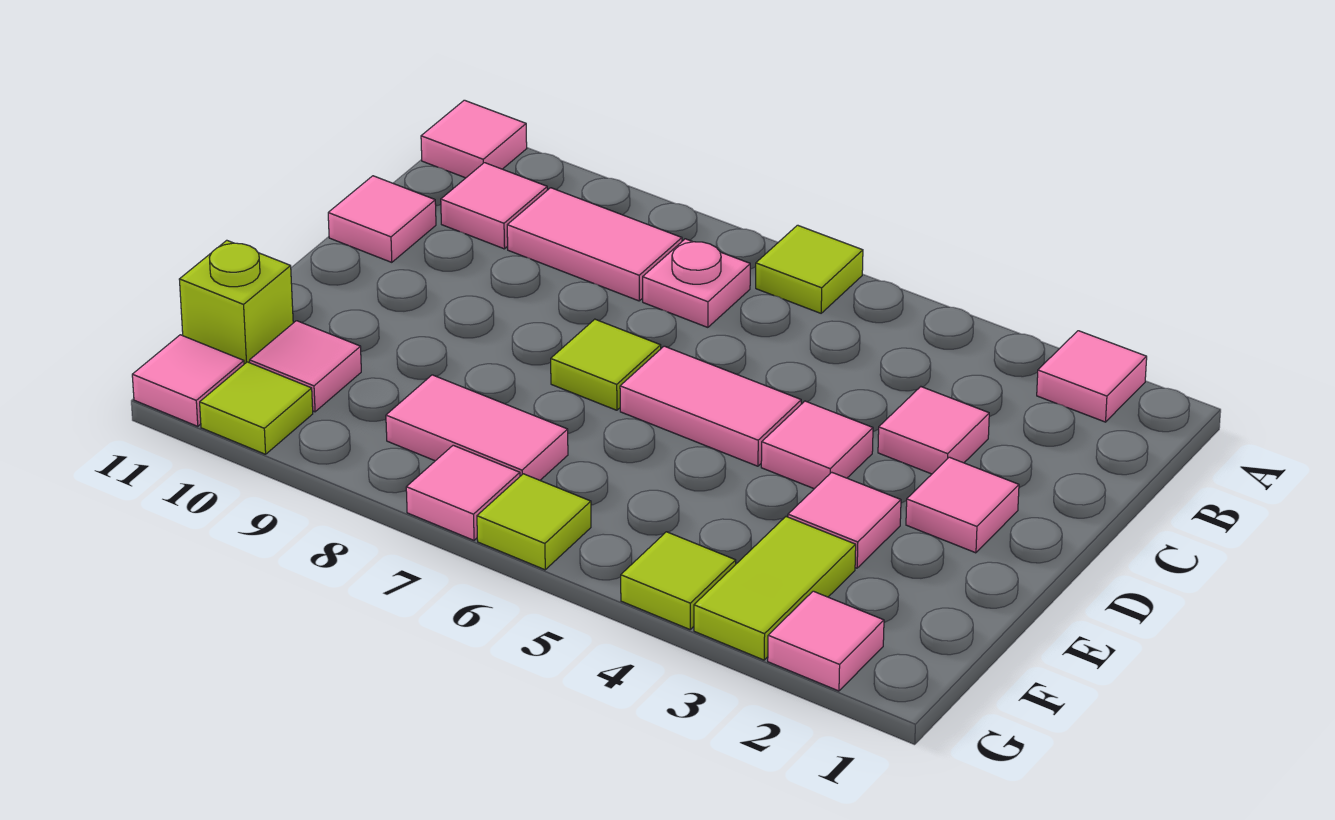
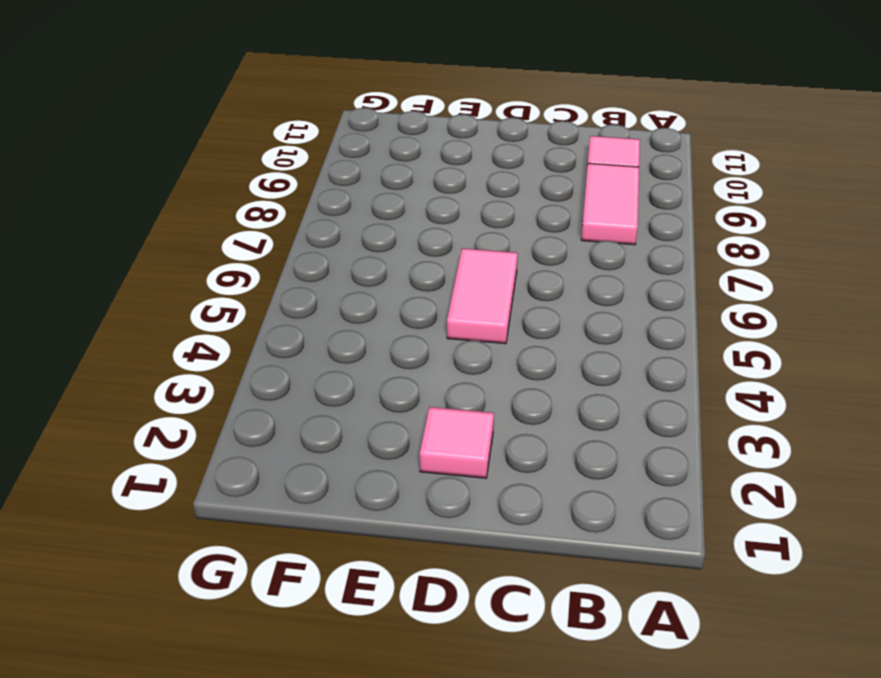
none -> pink 1x1 tile [1037,331,1147,422]
none -> lime 1x1 tile [756,225,863,313]
none -> pink 1x1 tile [421,100,527,178]

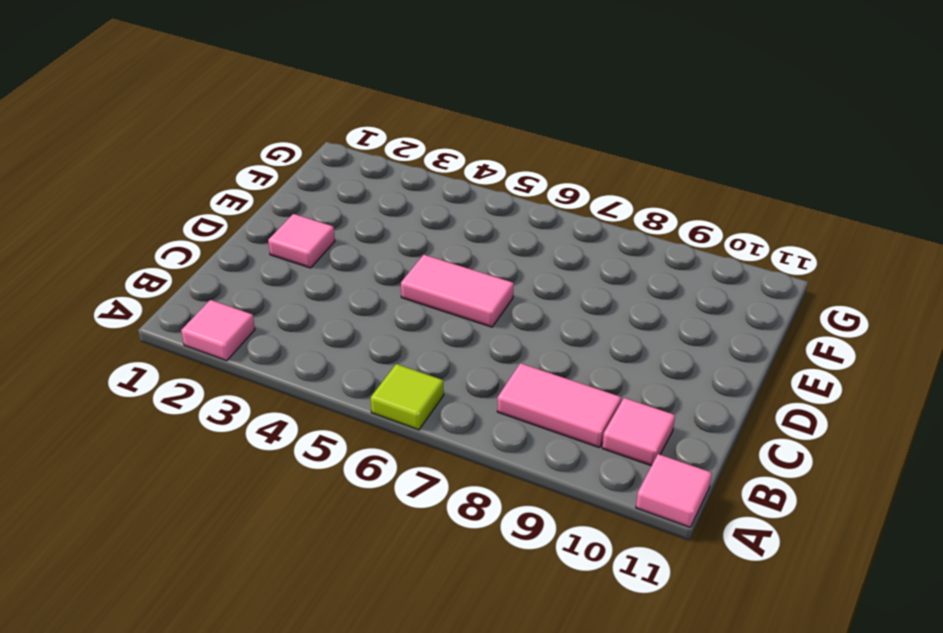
none -> pink 1x1 plate [643,239,750,327]
none -> pink 1x1 tile [878,387,989,474]
none -> pink 1x1 tile [328,176,436,262]

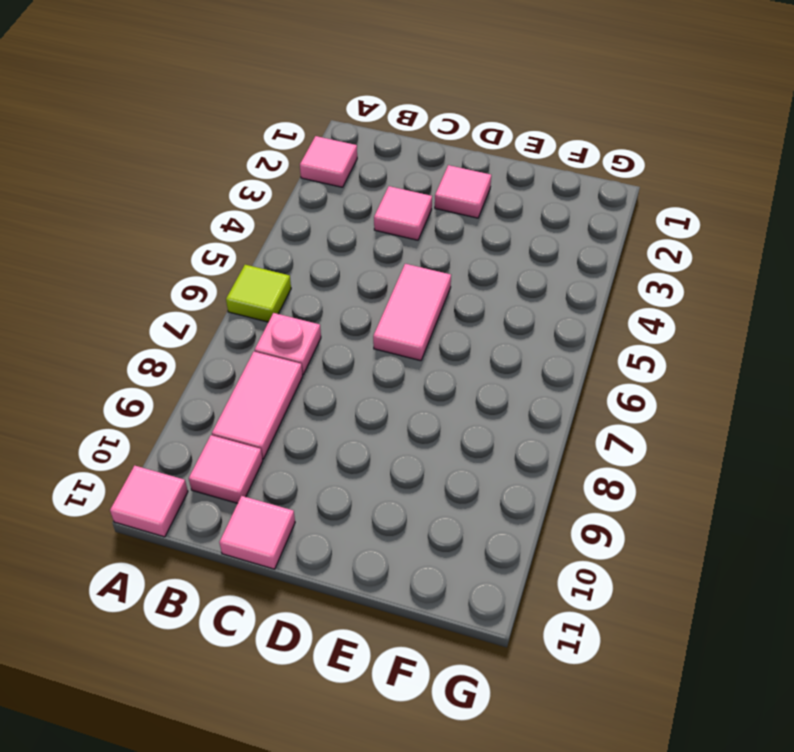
none -> pink 1x1 tile [761,401,873,489]
none -> lime 1x1 tile [551,319,661,410]
none -> pink 1x1 tile [788,472,901,568]

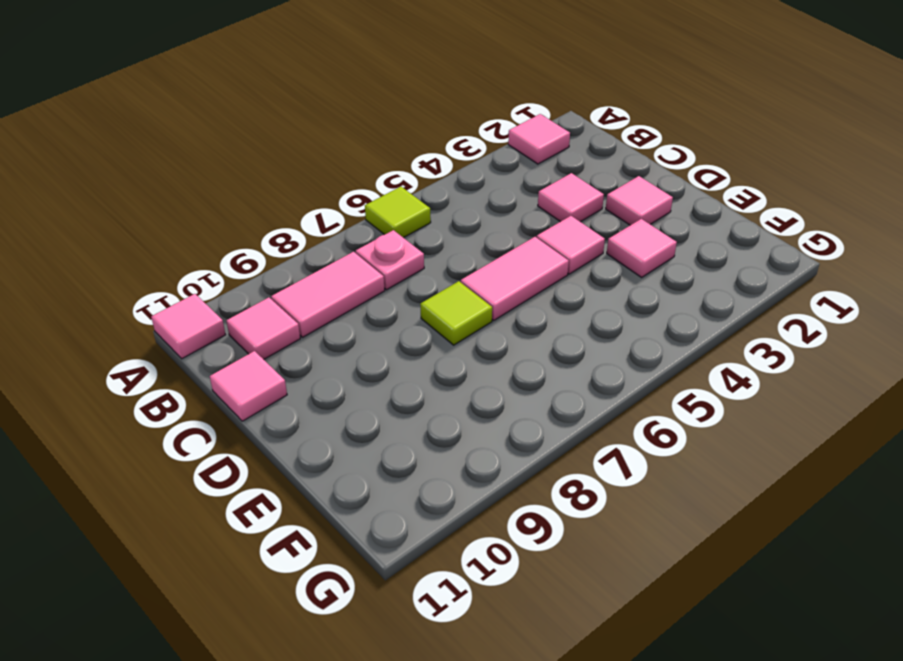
none -> lime 1x2 tile [694,517,856,660]
none -> pink 1x2 tile [386,375,568,480]
none -> pink 1x1 tile [250,321,361,412]

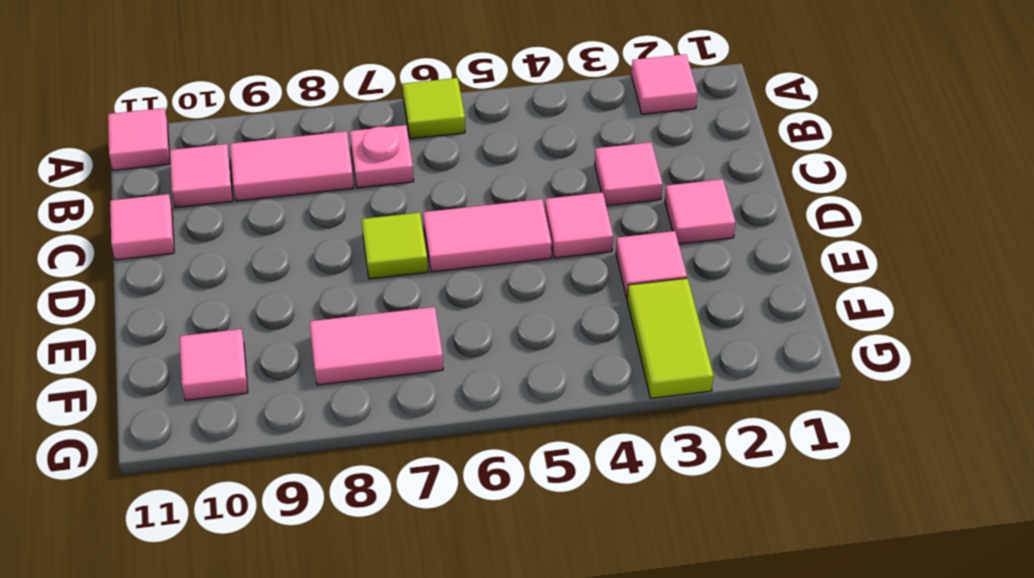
none -> lime 1x1 brick [179,240,293,364]
none -> pink 1x1 tile [768,591,884,691]
none -> lime 1x1 tile [621,532,736,629]

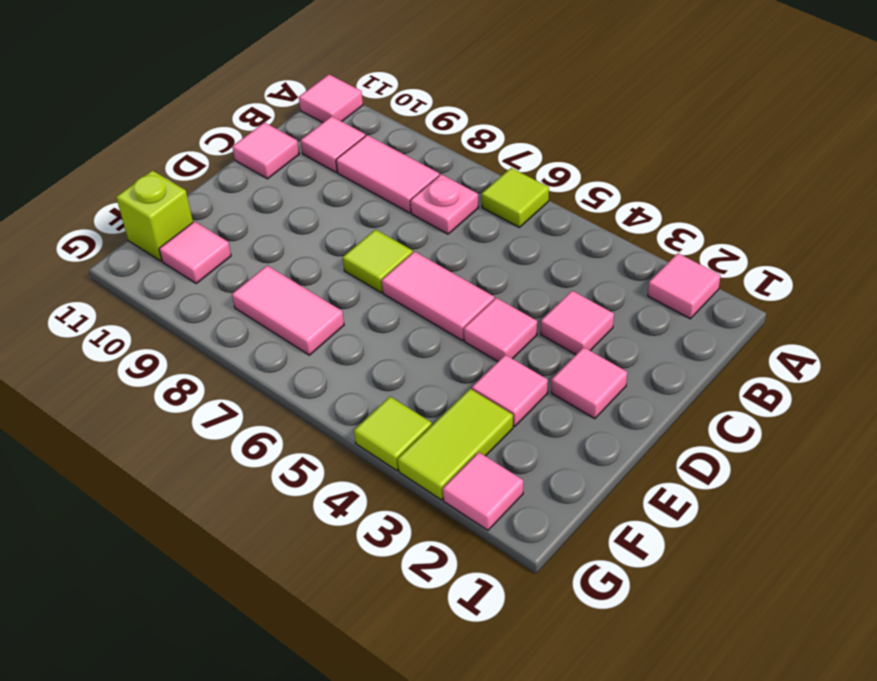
none -> lime 1x1 tile [477,474,591,570]
none -> pink 1x1 tile [406,445,520,540]
none -> lime 1x1 tile [200,362,313,454]

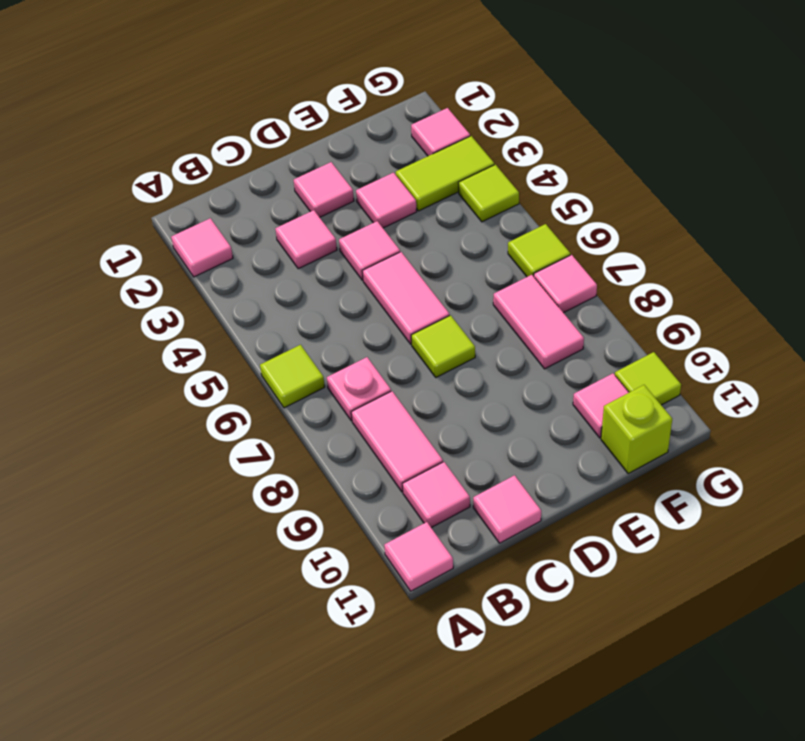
none -> pink 1x1 tile [132,335,244,426]

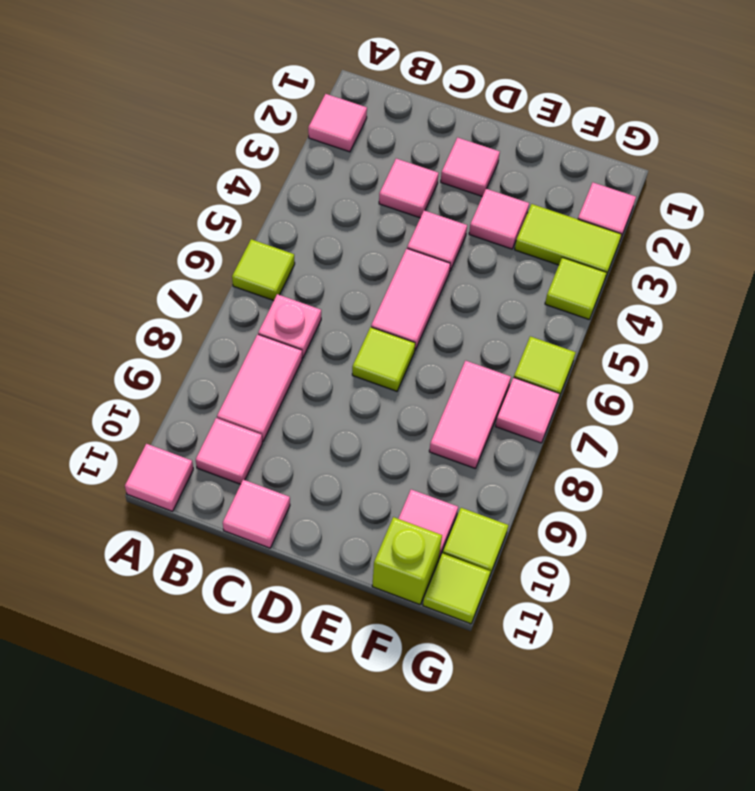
lime 1x1 tile [423,553,490,624] -> pink 1x1 tile [132,335,244,426]

